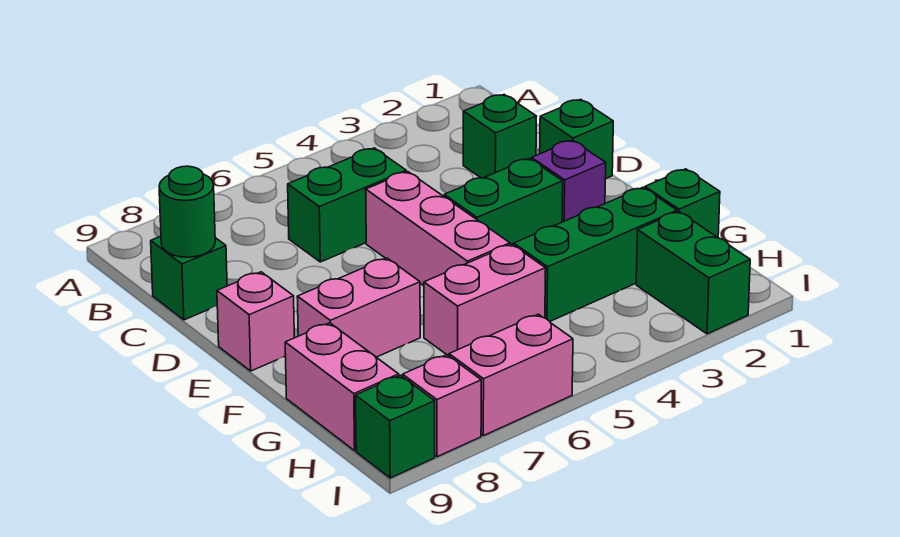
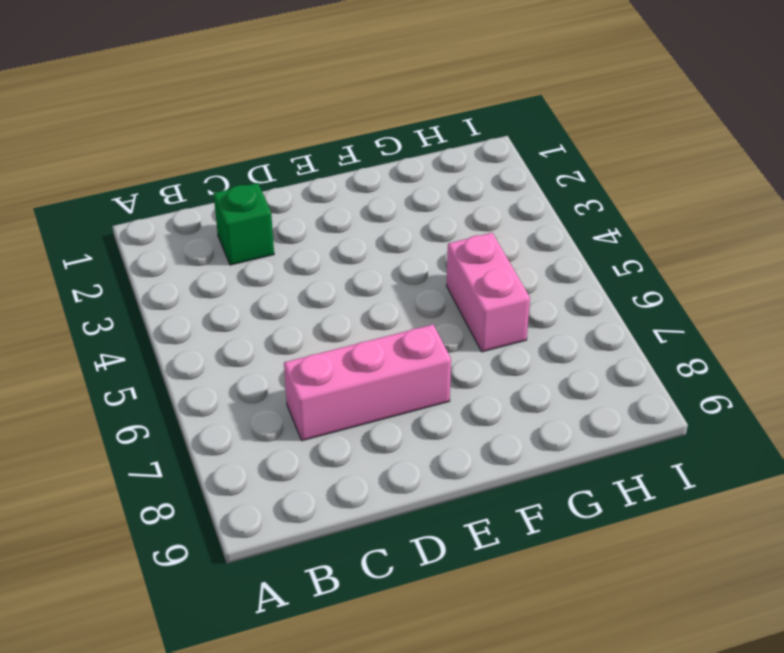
pink 1x3 brick [284,325,451,441] -> pink 1x3 brick moved to [366,172,510,286]
none -> green 1x2 brick [288,148,406,262]
none -> green 1x1 brick [151,236,227,320]
none -> green 1x1 brick [540,99,613,179]

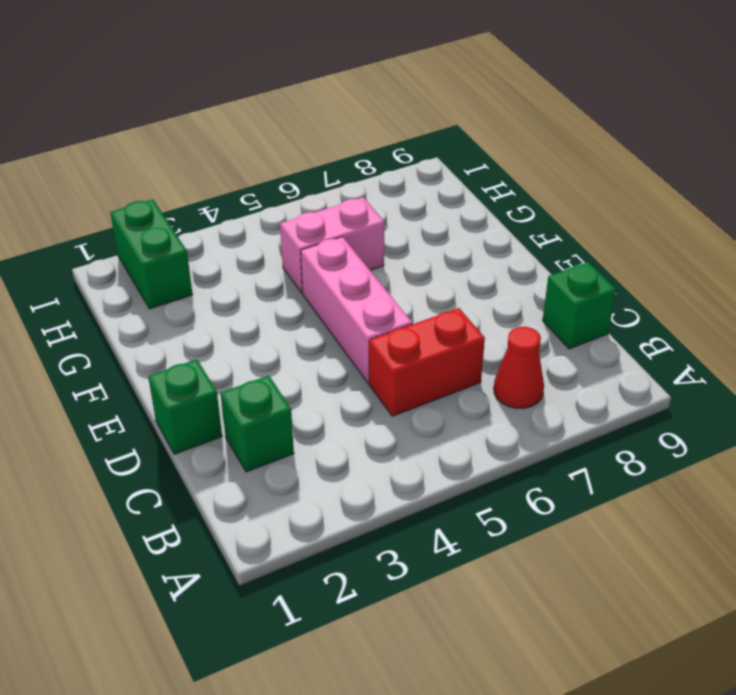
red 1x1 cone [494,327,544,408] -> none
red 1x2 brick [369,308,485,416] -> green 1x2 brick [288,148,406,262]
none -> purple 1x1 brick [532,140,606,222]
none -> green 1x2 brick [444,159,563,245]
none -> pink 1x1 brick [217,272,294,371]

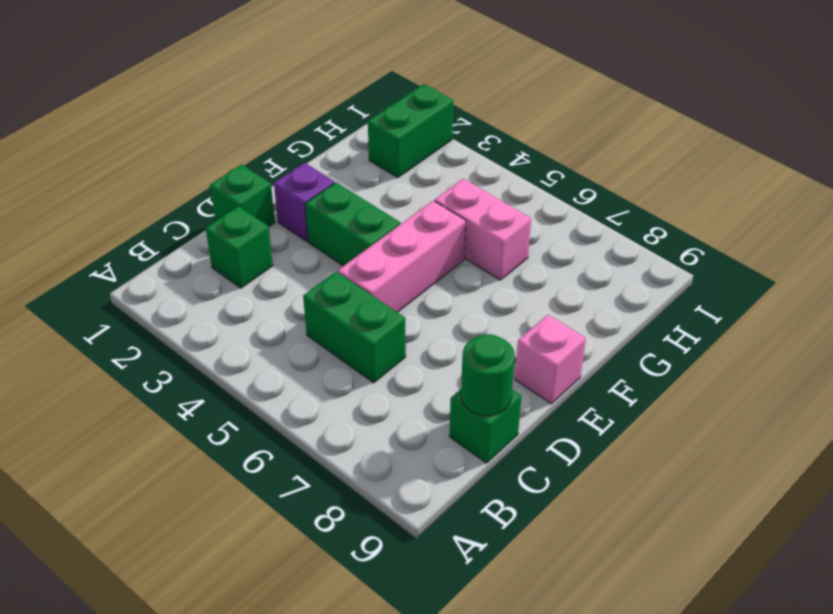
none -> pink 1x2 brick [297,258,420,357]
none -> green 1x1 brick [645,169,720,237]
none -> green 1x3 brick [514,187,677,321]

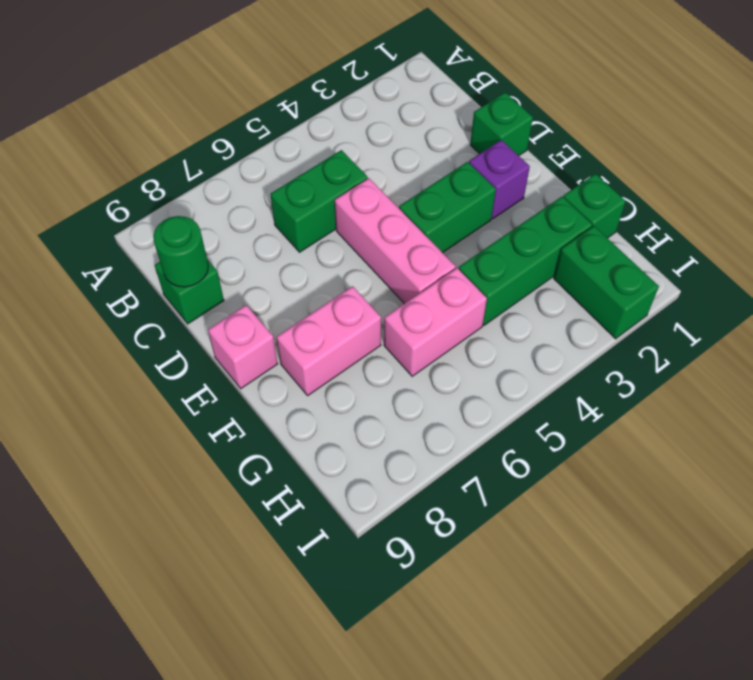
none -> green 1x1 brick [463,95,537,178]
none -> pink 1x2 brick [285,323,399,451]
none -> pink 1x2 brick [449,314,573,436]

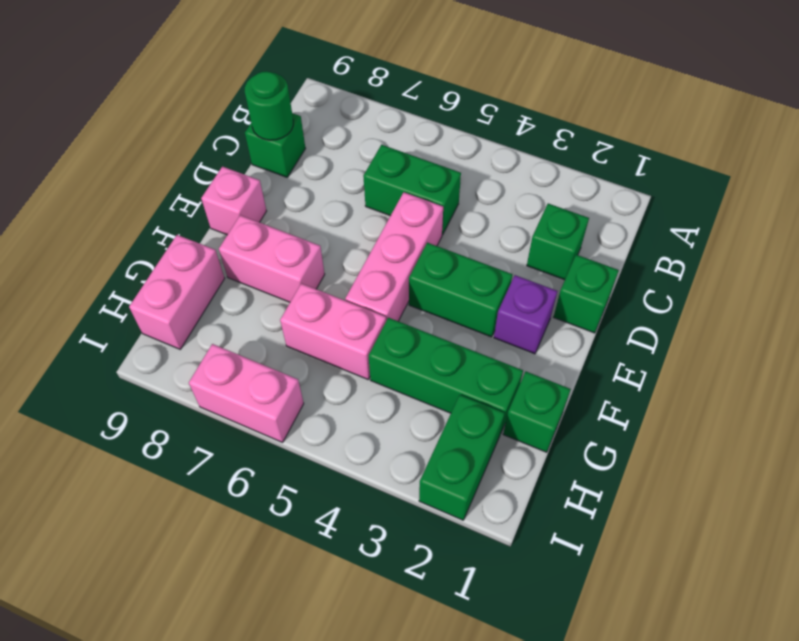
none -> pink 1x1 brick [403,355,481,457]
none -> green 1x1 brick [356,375,435,478]

